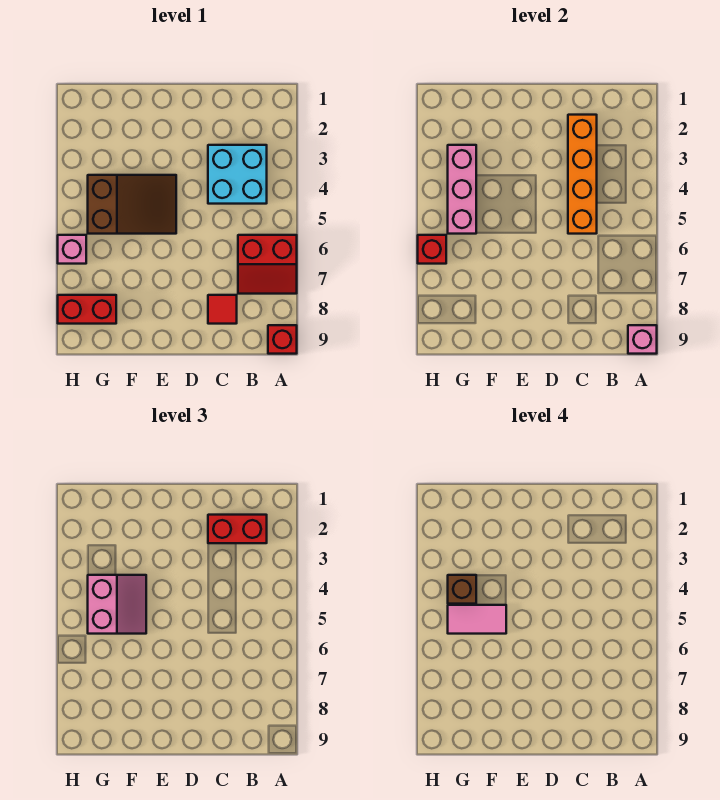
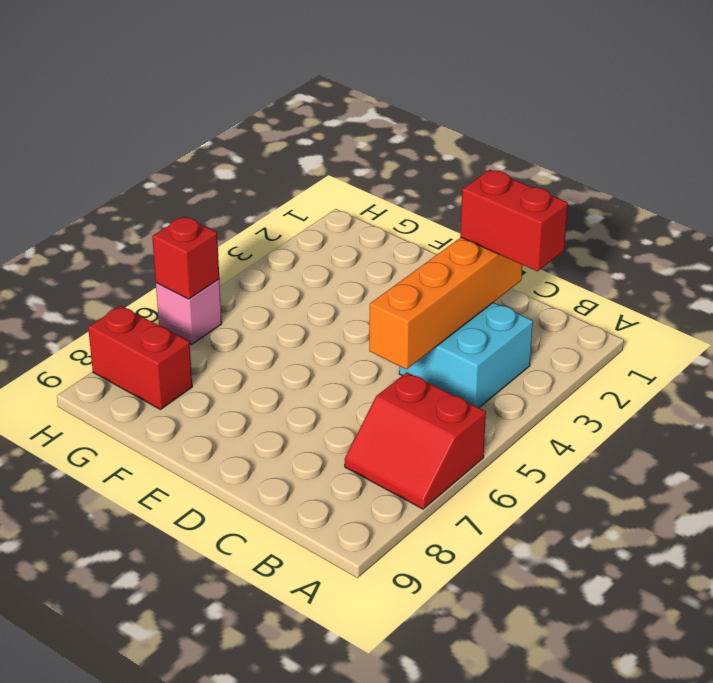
none -> red 1x1 brick [268,325,297,354]
none -> red 1x1 tile [208,295,237,324]
none -> brown 2x3 slope [88,175,176,234]

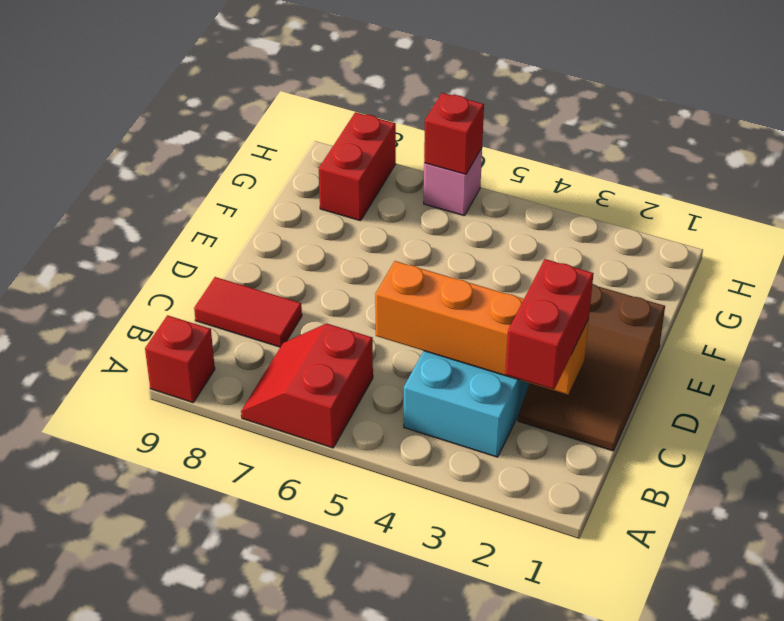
brown 2x3 slope [518,284,665,451] -> brown 2x3 slope moved to [88,175,176,234]
red 1x2 tile [194,277,302,347] -> red 1x1 tile [208,295,237,324]
none -> pink 1x1 brick [628,325,657,354]
none -> pink 1x3 brick [448,145,476,234]
none -> pink 2x2 slope [88,575,146,634]

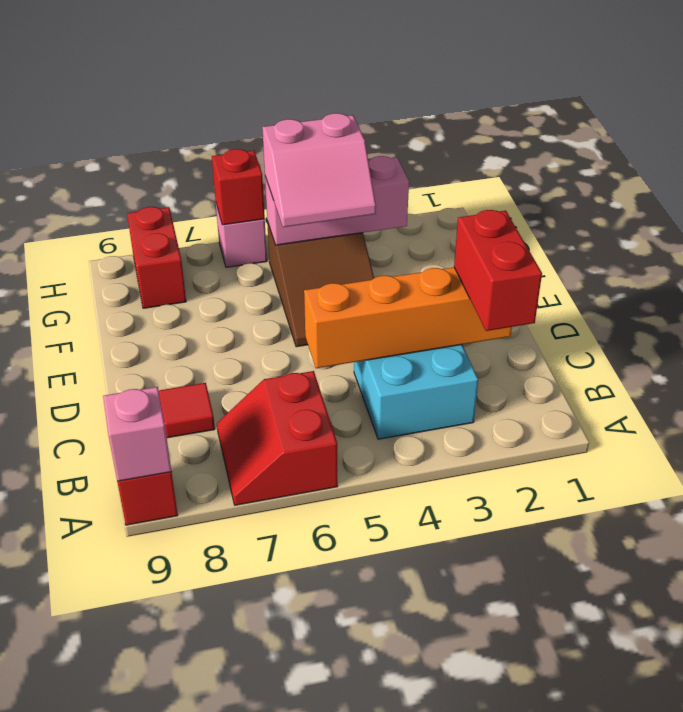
none -> pink 1x2 tile [448,605,506,634]
none -> brown 1x1 brick [448,575,476,604]

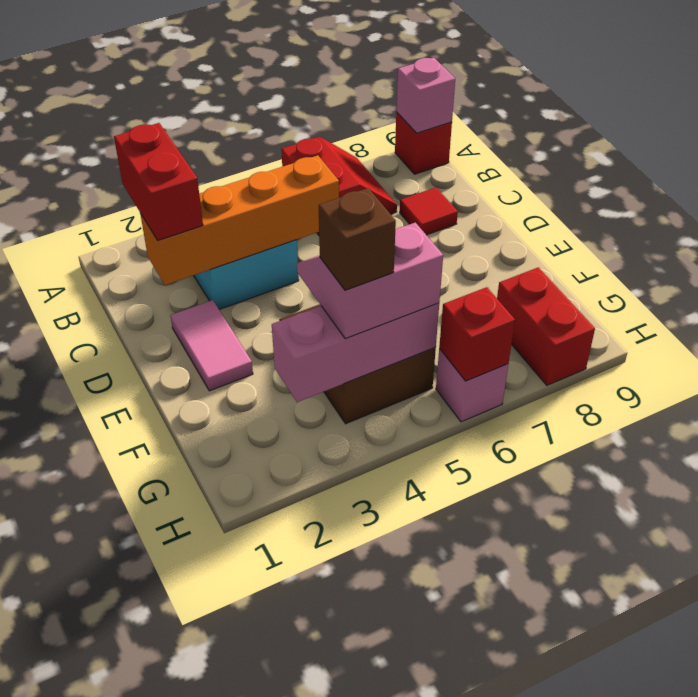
pink 1x2 tile [170,300,253,391] -> pink 1x2 tile moved to [448,605,506,634]

